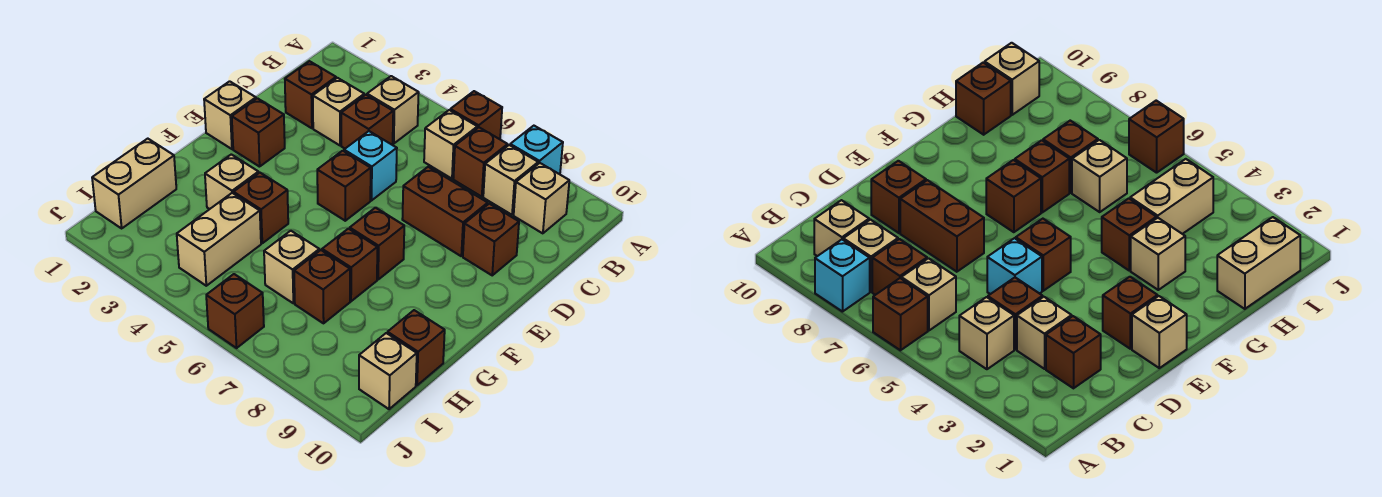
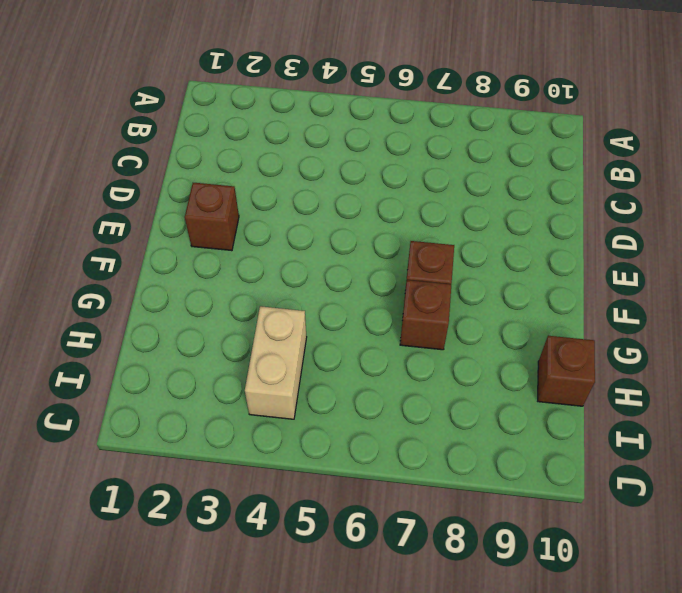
none -> brown 1x1 brick [450,91,502,139]
none -> cyan 1x1 brick [510,126,563,174]
none -> tan 1x1 brick [367,76,419,143]

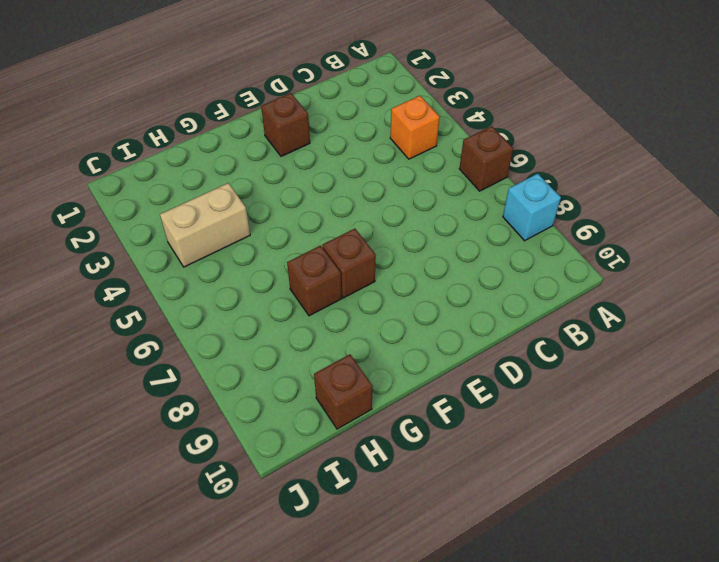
orange 1x1 brick [390,96,440,159] -> tan 1x1 brick [367,76,419,143]
none -> tan 1x1 brick [424,110,477,179]
none -> brown 1x1 brick [453,128,508,197]
none -> tan 1x1 brick [483,145,538,215]

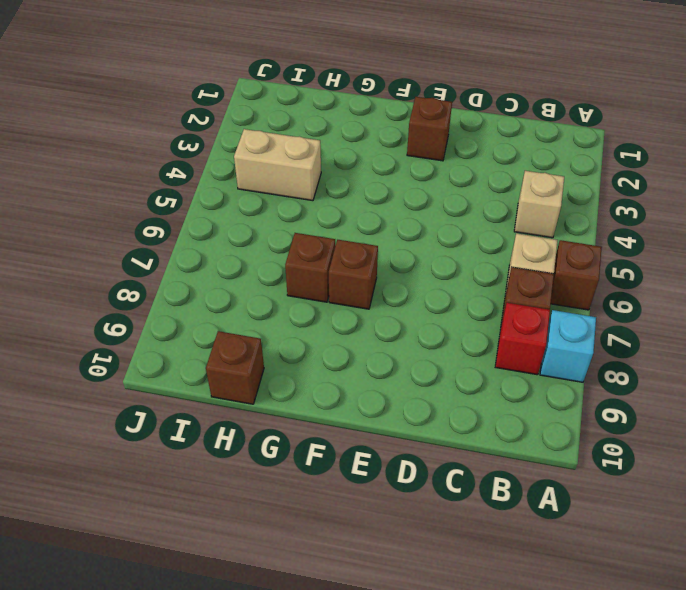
red 1x1 brick [495,303,550,375] -> tan 1x1 brick [483,145,538,215]
none -> tan 1x1 brick [514,163,569,233]
none -> brown 1x1 brick [285,61,336,128]
none -> tan 1x1 brick [313,78,364,145]

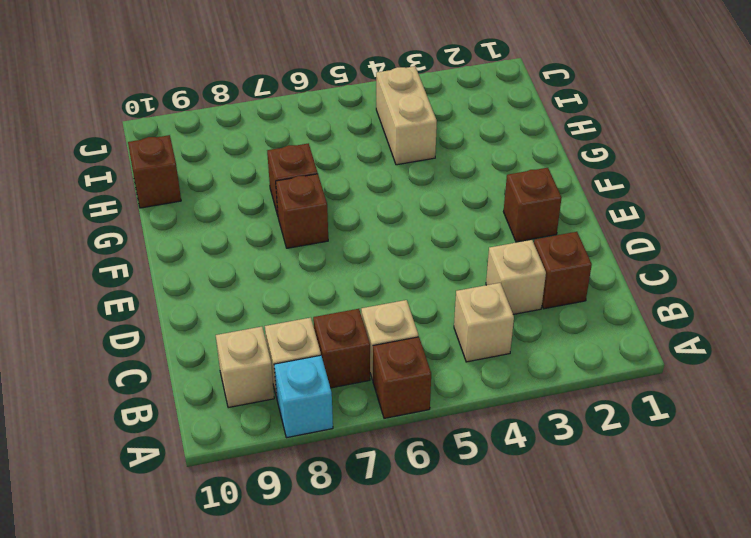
none -> brown 1x1 brick [341,95,393,148]
none -> cyan 1x1 brick [344,131,397,200]
none -> brown 1x2 brick [402,167,488,256]

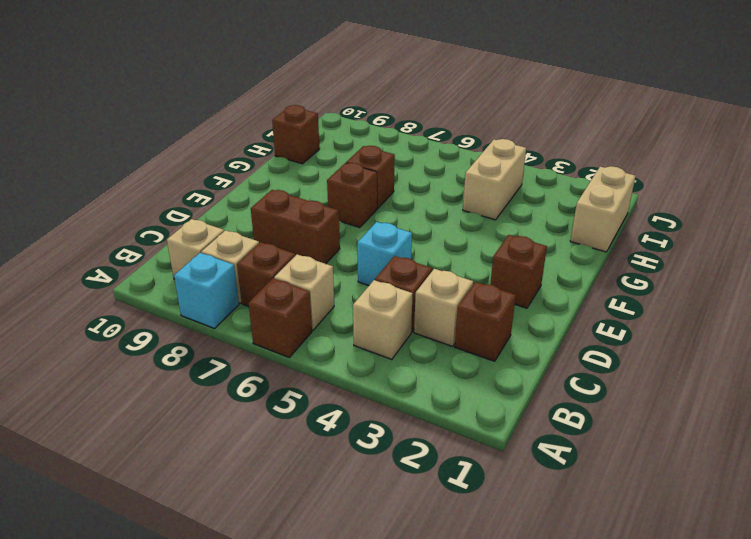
none -> brown 1x1 brick [463,204,519,275]
none -> tan 1x1 brick [204,81,256,149]
none -> brown 1x1 brick [317,151,371,221]

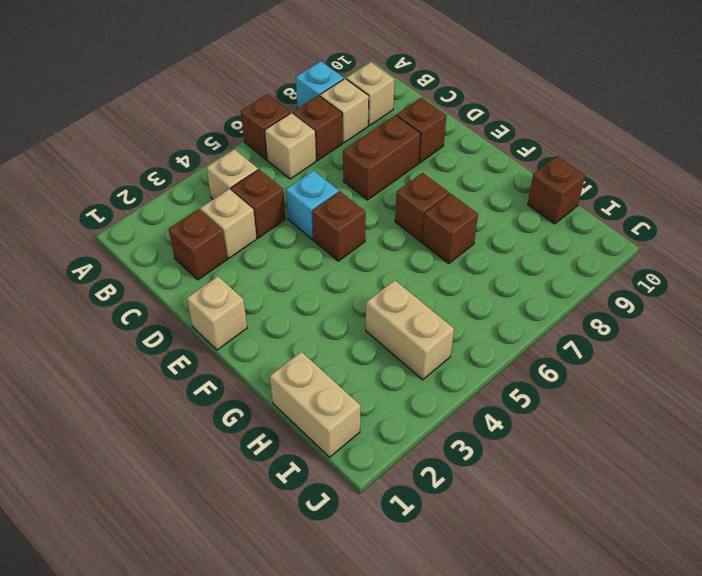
none -> brown 1x1 brick [232,98,285,167]
none -> tan 1x1 brick [205,154,258,209]
none -> brown 1x1 brick [234,173,288,243]

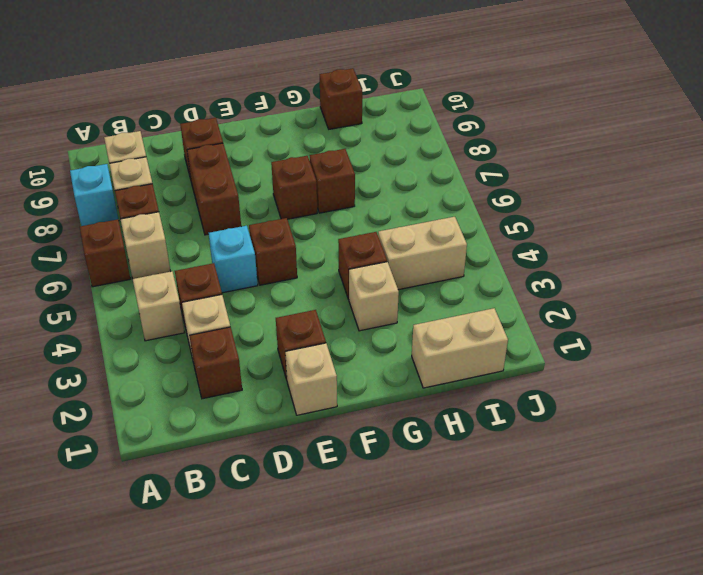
none -> tan 1x1 brick [264,231,319,303]
none -> brown 1x1 brick [294,250,350,323]
none -> tan 1x1 brick [359,333,417,409]

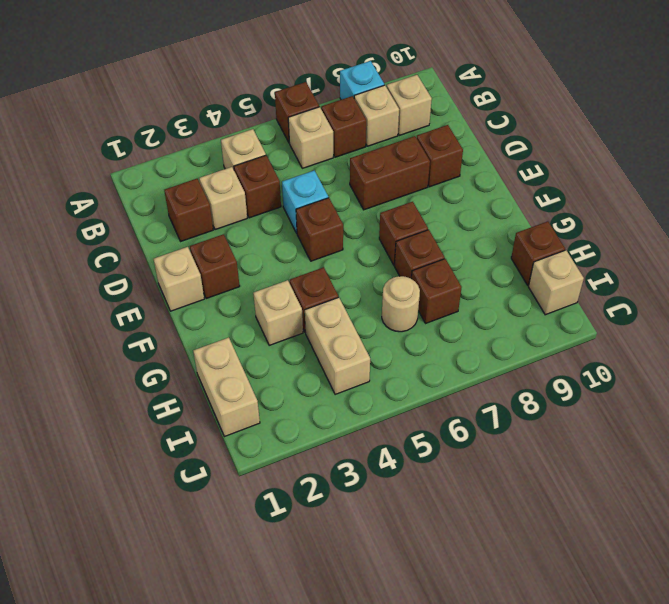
tan 1x1 round brick [382,276,420,332] -> tan 1x1 brick [264,231,319,303]
none -> brown 1x1 brick [206,274,264,348]

